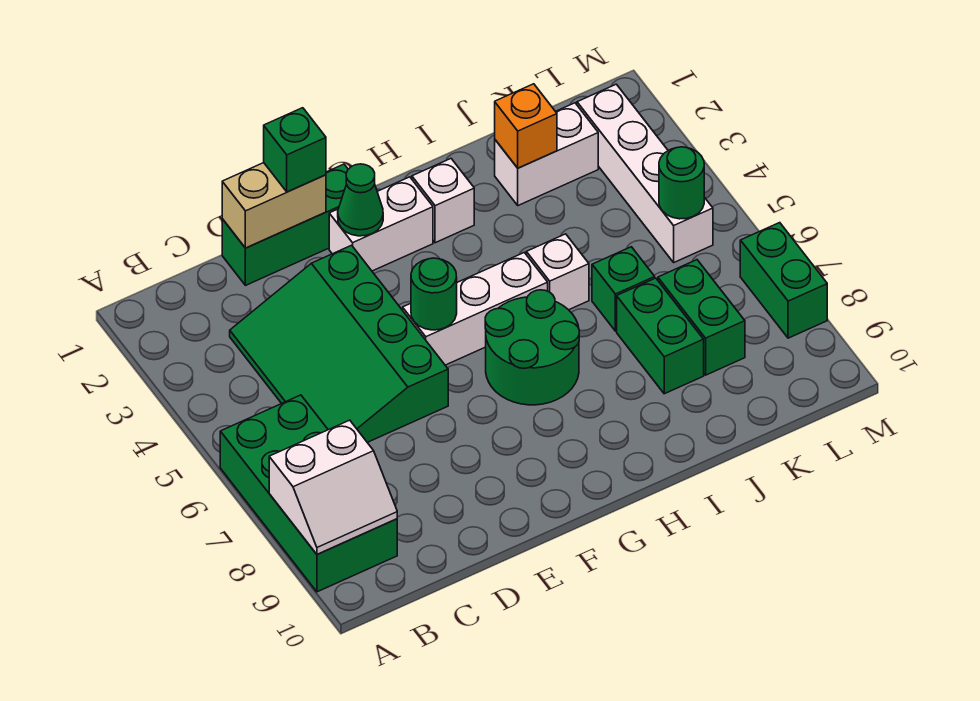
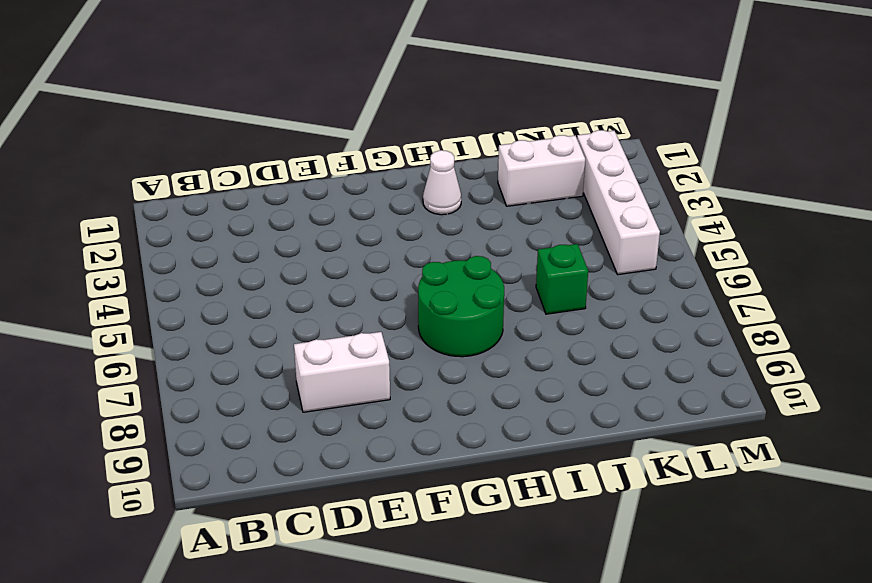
white 1x2 brick [294,332,390,412] -> white 1x2 brick moved to [329,177,433,271]
white 1x1 cone [423,150,461,215] -> white 1x1 brick [412,159,474,243]
none -> green 2x4 brick [220,395,397,592]
none -> green 3x4 slope [230,245,448,442]
none -> green 1x3 brick [222,164,348,285]

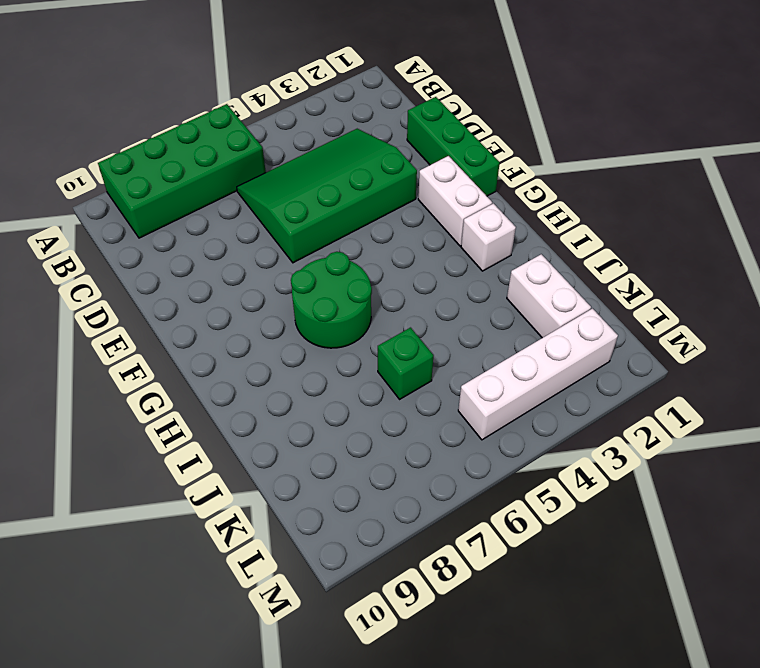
none -> white 1x3 brick [403,253,548,365]
none -> white 1x1 brick [526,234,589,310]
none -> green 1x2 brick [617,278,704,394]

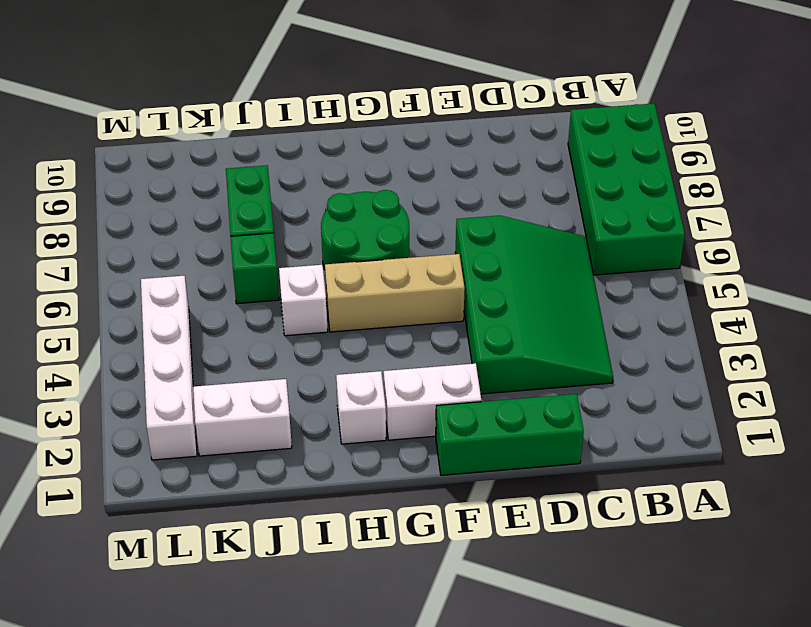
tan 1x3 brick [325,254,465,332] -> white 1x3 brick [403,253,548,365]
none -> green 1x2 brick [658,260,745,375]
none -> green 1x2 brick [740,223,827,338]
none -> white 2x2 slope [269,420,397,554]

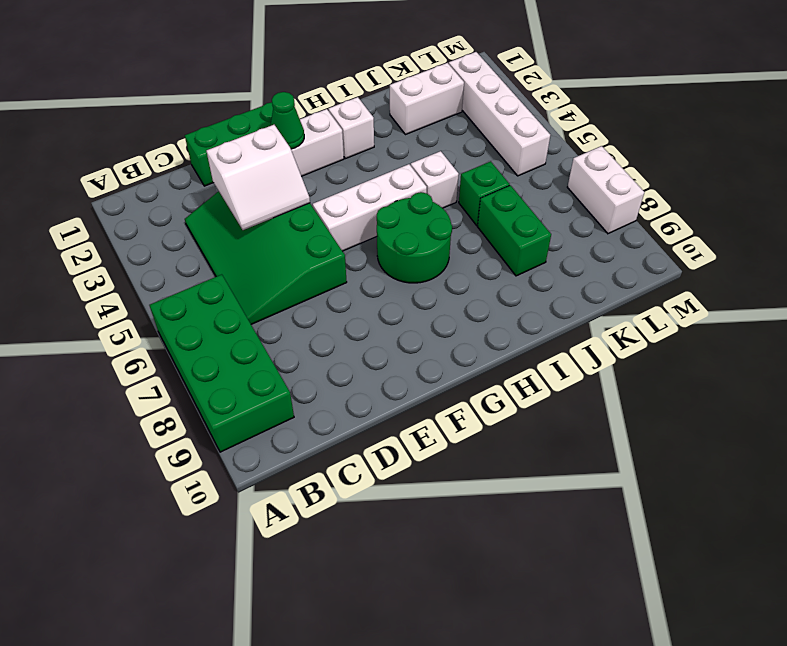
white 2x2 slope [206,125,310,230] -> white 2x2 slope moved to [269,420,397,554]
white 1x2 brick [567,146,644,234] -> green 1x2 brick [740,223,827,338]
none -> green 1x2 brick [658,260,745,375]
none -> tan 1x2 brick [222,163,326,248]
none -> green 1x1 round brick [411,258,457,330]

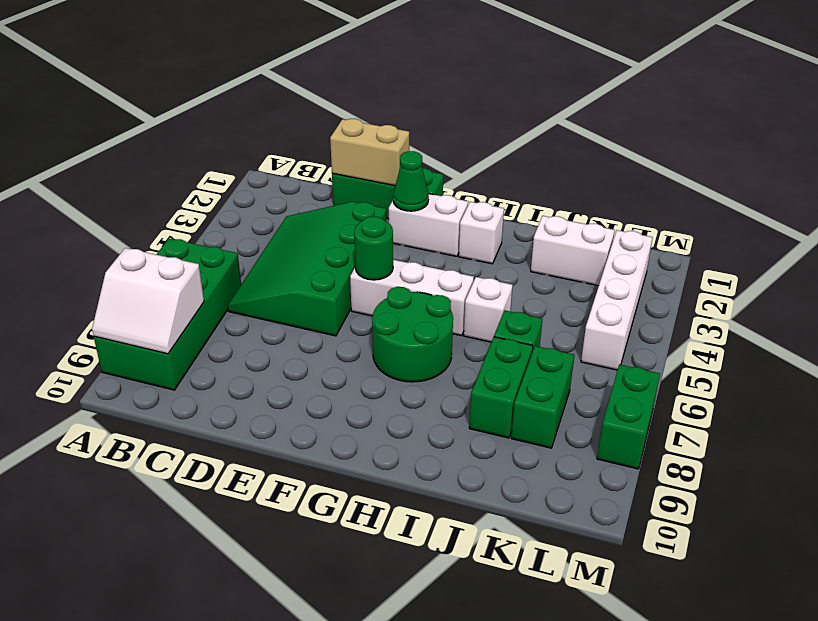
none -> orange 1x1 brick [495,84,557,168]
none -> green 1x1 round brick [659,147,704,219]
none -> green 1x1 brick [264,108,326,192]

